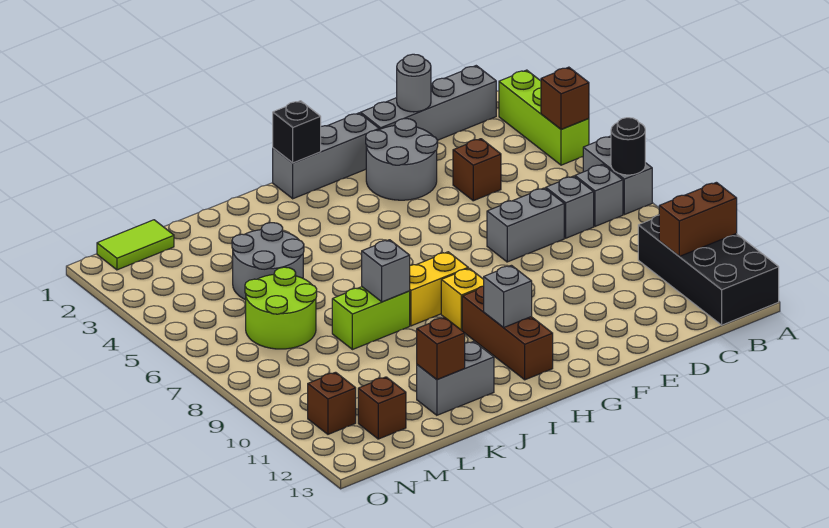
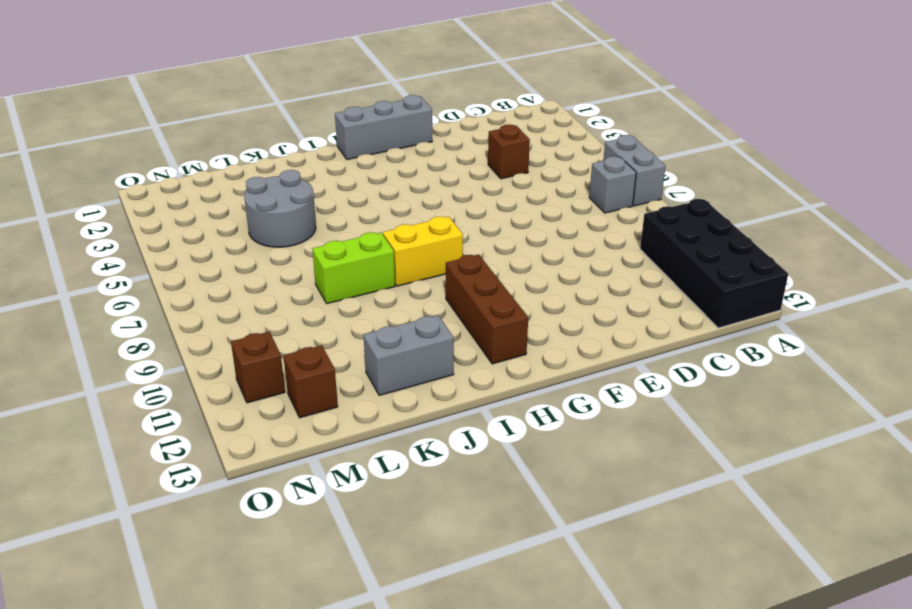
none -> lime 1x3 brick [499,70,589,165]
none -> grey 1x4 brick [361,66,496,140]
none -> grey 1x1 brick [546,176,594,238]

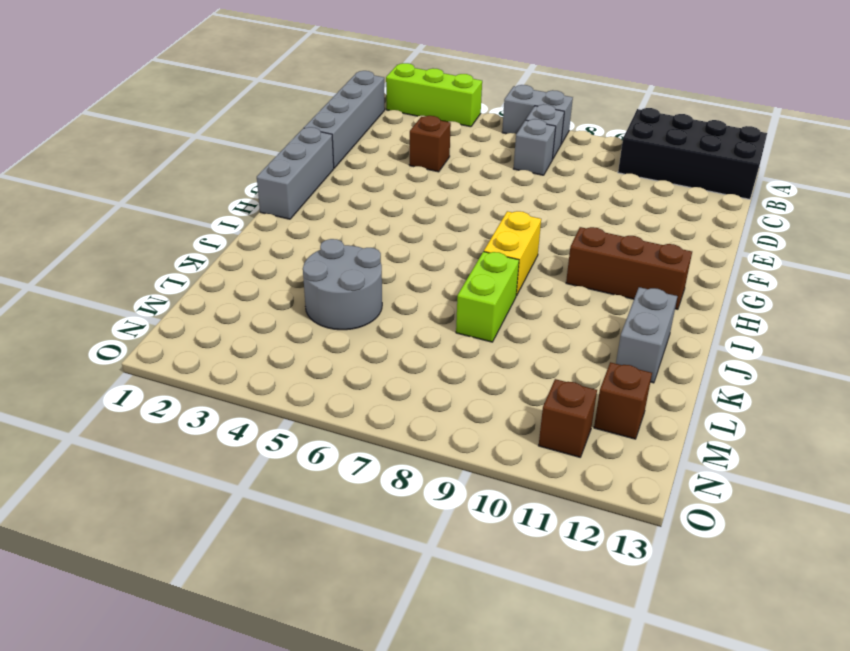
none -> grey 1x2 brick [487,188,564,262]
none -> grey 2x2 round brick [366,119,438,200]
none -> yellow 1x1 brick [441,268,484,330]

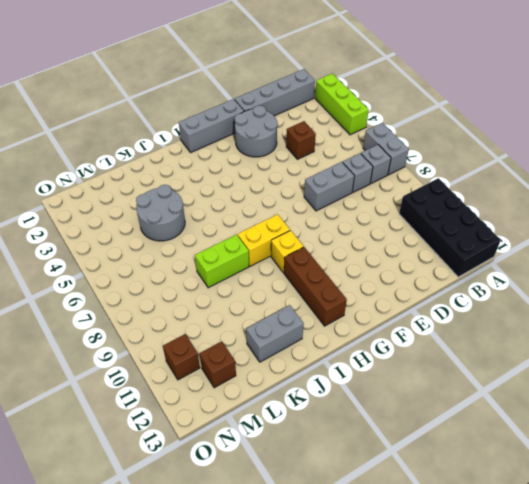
none -> lime 2x2 round brick [245,267,317,349]
none -> lime 1x2 tile [97,220,174,270]
none -> brown 1x1 brick [541,67,589,129]

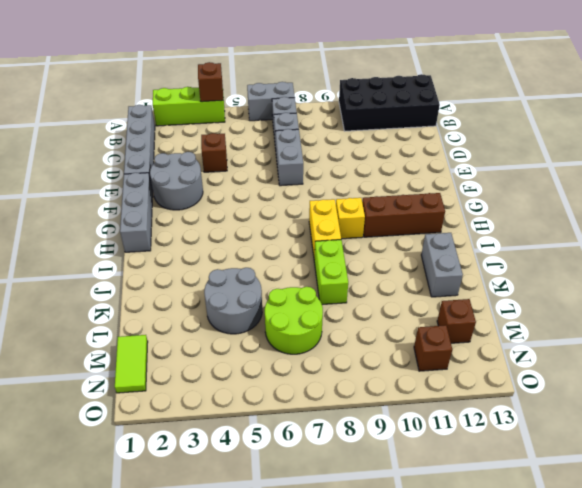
none -> black 1x1 round brick [611,118,645,175]
none -> brown 1x2 brick [659,182,737,256]
none -> grey 1x1 round brick [397,54,431,112]

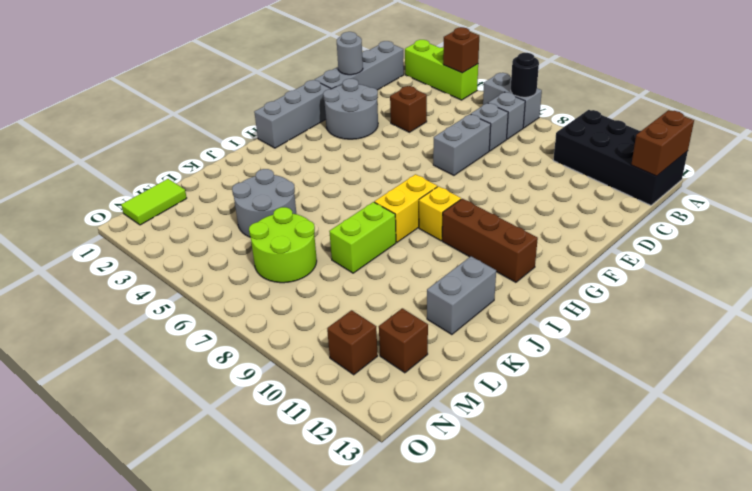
brown 1x2 brick [631,110,694,176] -> brown 1x2 brick moved to [659,182,737,256]
none -> black 1x1 brick [273,101,321,163]
none -> grey 1x1 brick [484,265,532,328]
none -> grey 1x1 brick [362,240,410,302]

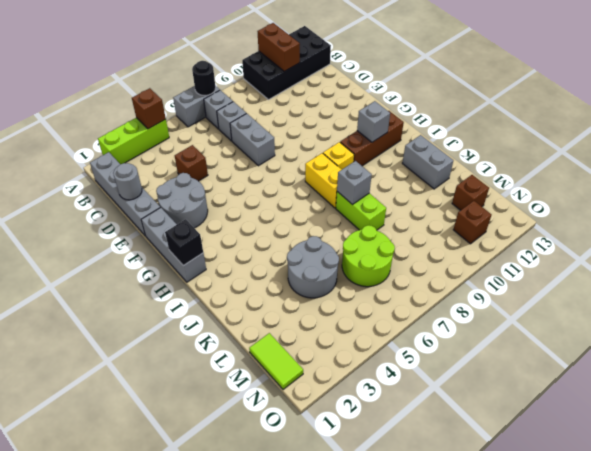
none -> brown 1x1 brick [417,317,465,380]

